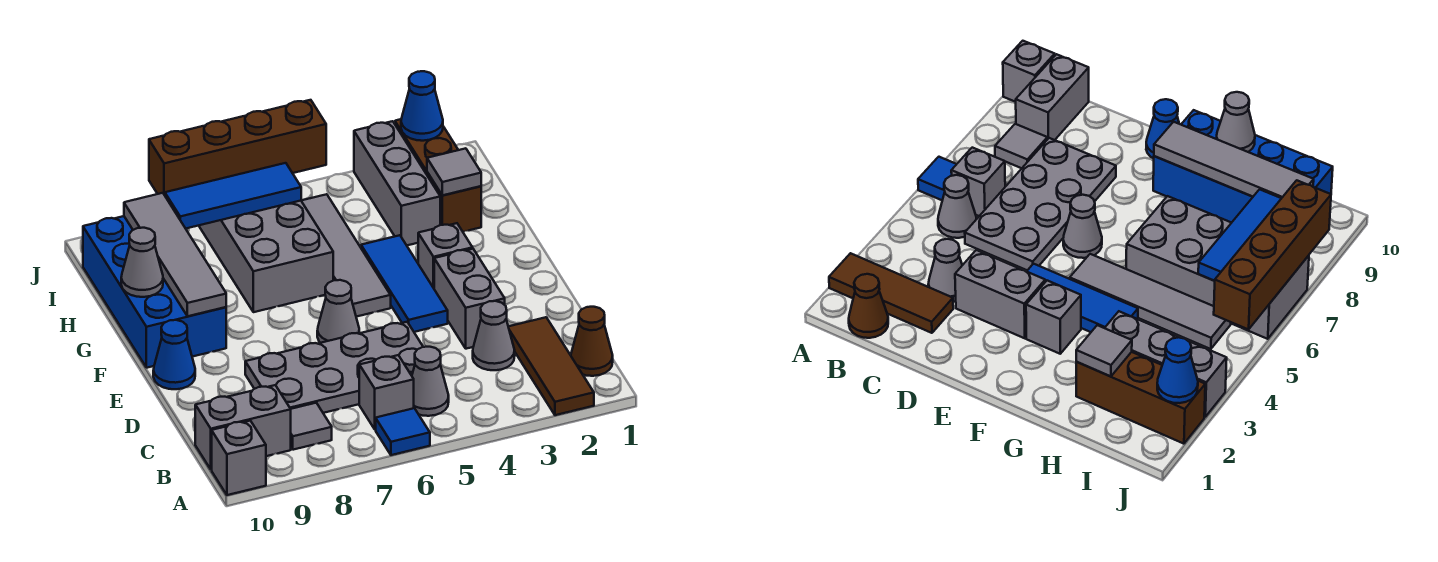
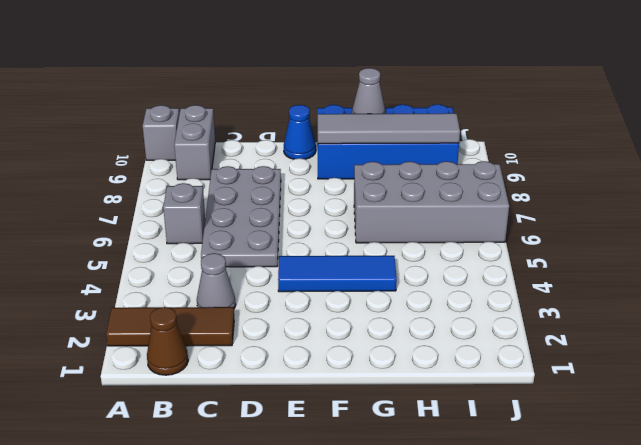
none -> blue 1x1 tile [376,408,430,455]
none -> grey 1x1 cone [412,347,449,416]
none -> grey 1x1 tile [291,403,332,450]

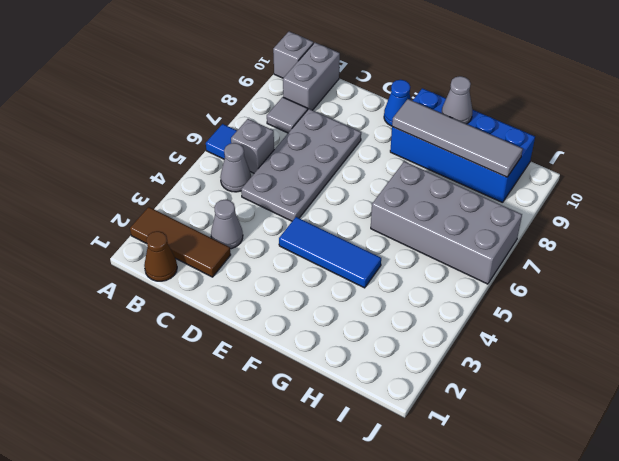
none -> grey 1x2 brick [434,249,505,349]
none -> grey 1x1 cone [317,280,359,343]
none -> grey 1x1 brick [418,223,473,288]

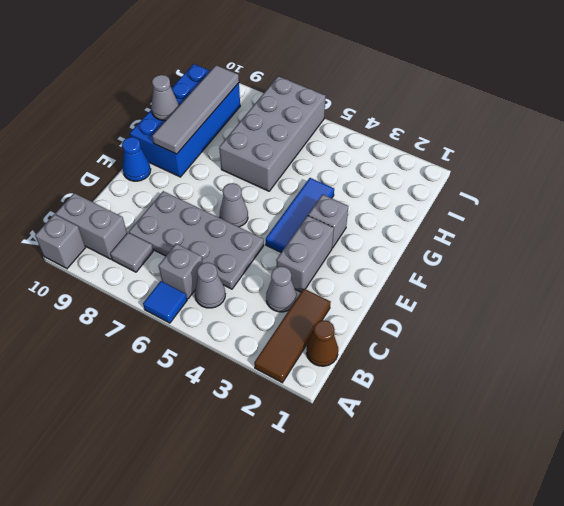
none -> grey 1x4 tile [301,194,391,317]
none -> brown 1x3 brick [395,119,481,232]
none -> grey 1x3 brick [354,121,440,245]

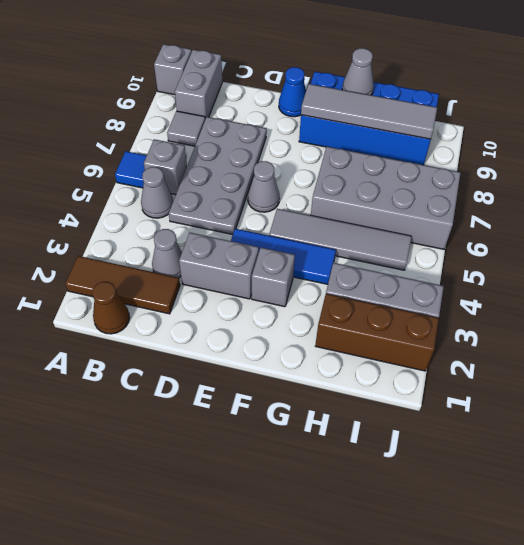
none -> grey 1x1 tile [427,148,481,195]
none -> blue 1x3 tile [165,163,301,229]
none -> blue 1x1 cone [401,71,443,141]

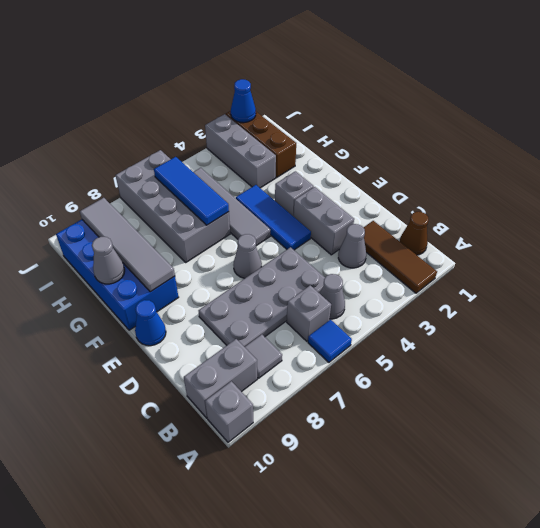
blue 1x3 tile [154,157,229,225] -> blue 1x3 tile turned to [165,163,301,229]
none -> grey 1x1 tile [427,148,481,195]
none -> brown 1x4 brick [149,100,326,195]

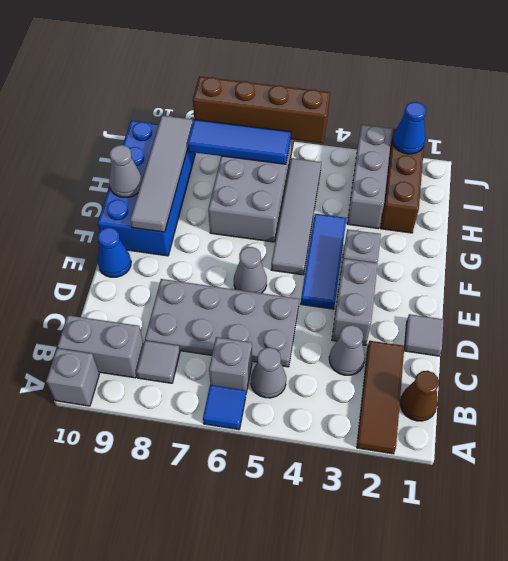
grey 1x1 tile [404,314,444,356] -> grey 1x1 tile moved to [427,148,481,195]

